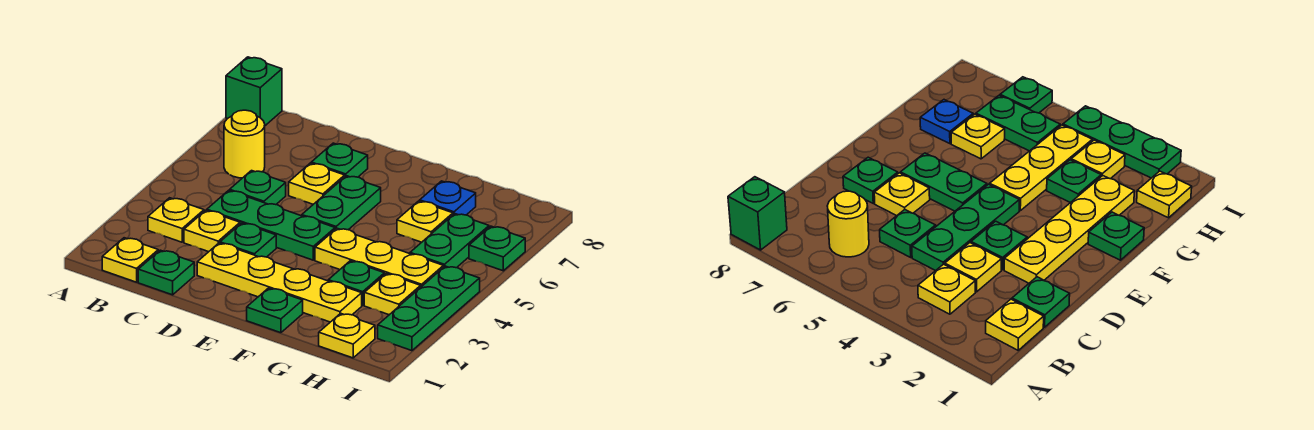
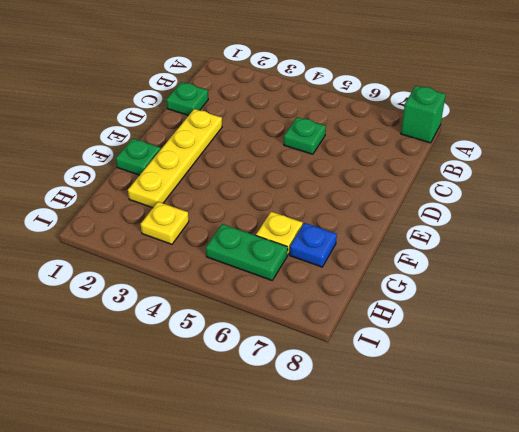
none -> yellow 1x1 plate [102,238,158,282]
none -> yellow 1x1 plate [148,198,204,242]
none -> yellow 1x1 round brick [224,110,265,178]

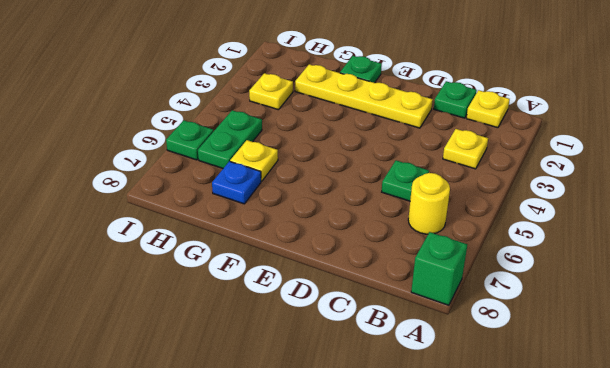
none -> yellow 1x1 plate [184,210,240,252]
none -> green 1x3 plate [207,190,335,260]
none -> green 1x1 plate [220,223,276,257]

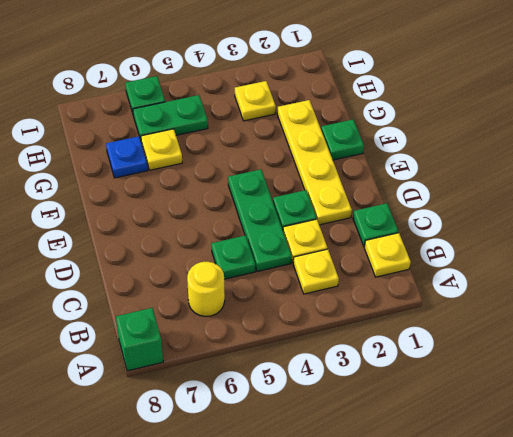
none -> yellow 1x1 plate [289,163,345,204]
none -> green 1x1 plate [311,143,368,177]
none -> green 1x2 plate [302,176,381,230]

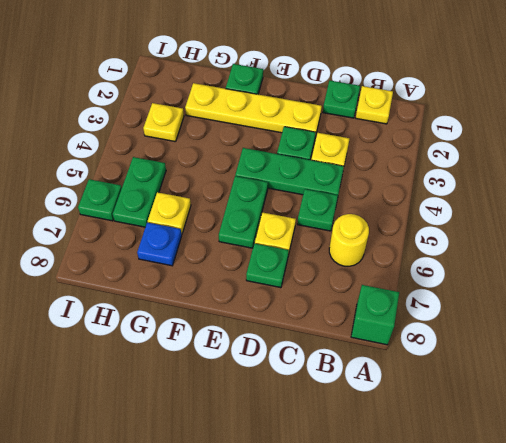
none -> yellow 1x1 plate [148,198,204,242]
none -> yellow 1x3 plate [315,228,443,287]
none -> green 1x1 plate [328,261,384,305]

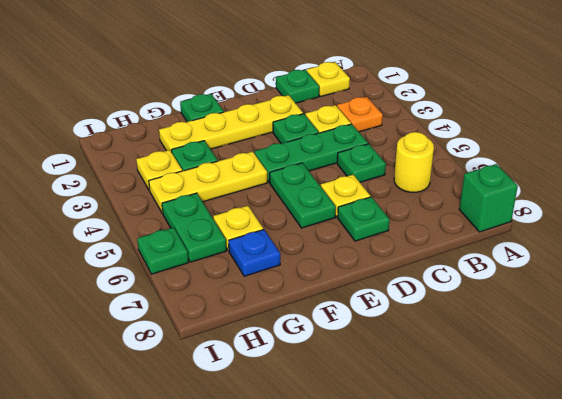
orange 1x1 plate [337,97,383,132] -> yellow 1x1 plate [148,198,204,242]
none -> yellow 1x1 plate [319,313,375,358]
none -> green 1x3 plate [378,266,480,351]

